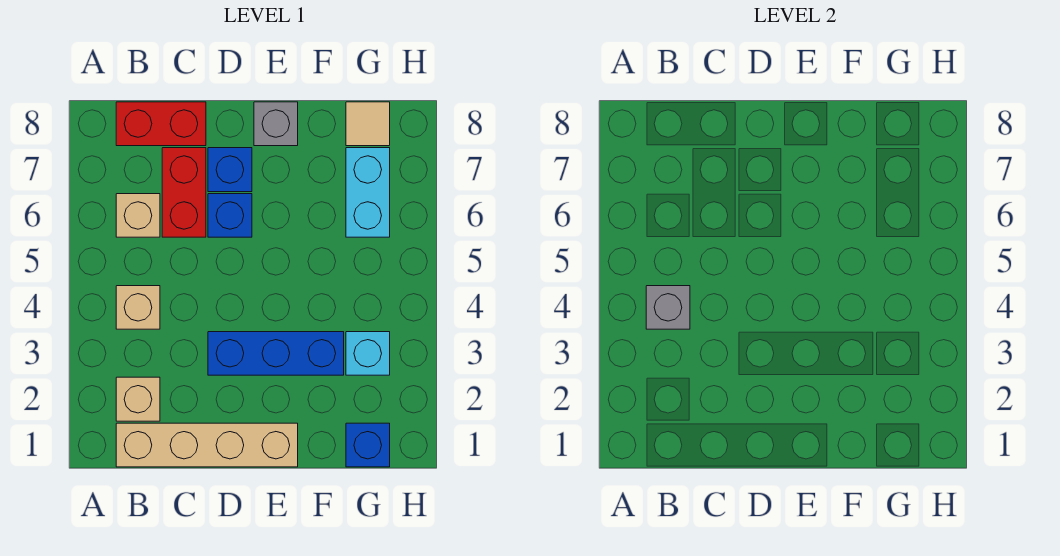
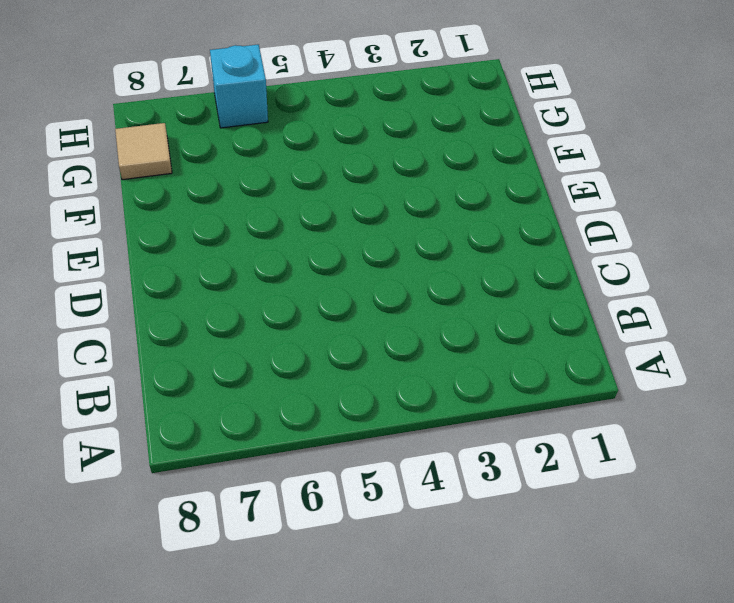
cyan 1x1 brick [210,45,268,128] -> cyan 1x1 brick moved to [346,332,390,375]
none -> tan 1x4 brick [116,423,298,467]
none -> tan 1x1 brick [116,377,160,421]
none -> tan 1x1 brick [116,286,160,329]

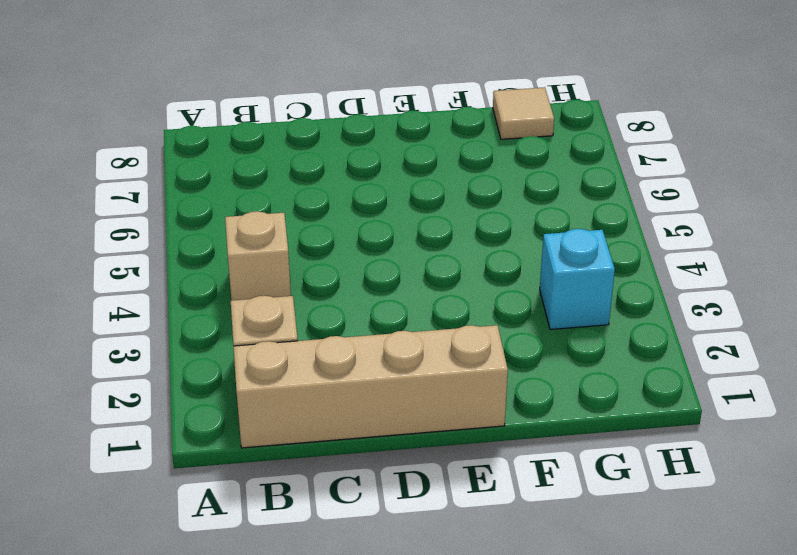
none -> tan 1x1 brick [116,194,160,237]
none -> red 1x2 brick [116,102,206,146]
none -> red 1x2 brick [162,148,206,237]

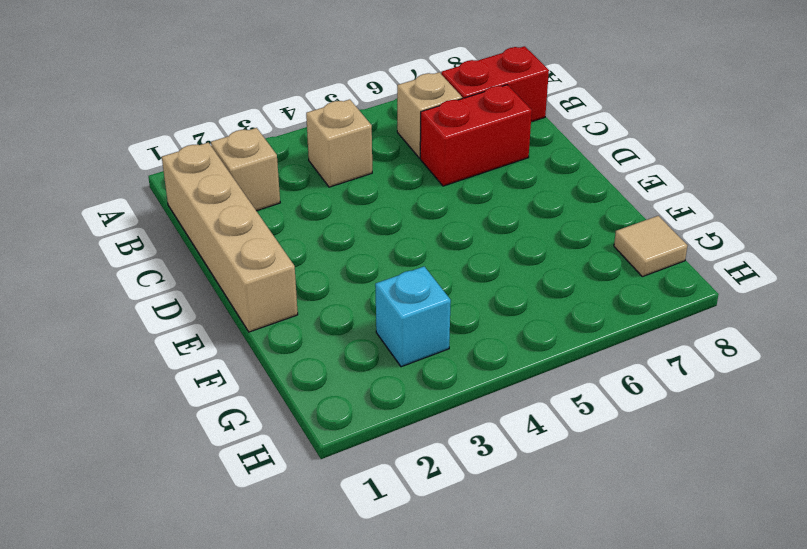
red 1x2 brick [441,46,549,122] -> red 1x2 brick turned to [116,102,206,146]
none -> blue 1x3 brick [208,332,344,375]
none -> blue 1x1 brick [208,194,252,237]
none -> blue 1x1 brick [208,148,252,192]

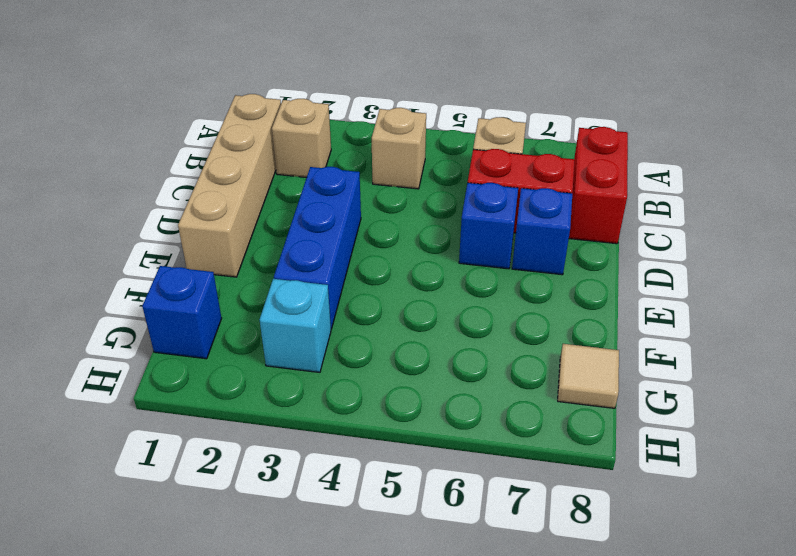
none -> grey 1x1 brick [254,102,298,146]
none -> cyan 1x2 brick [346,148,390,237]
none -> grey 1x1 brick [646,286,690,329]

